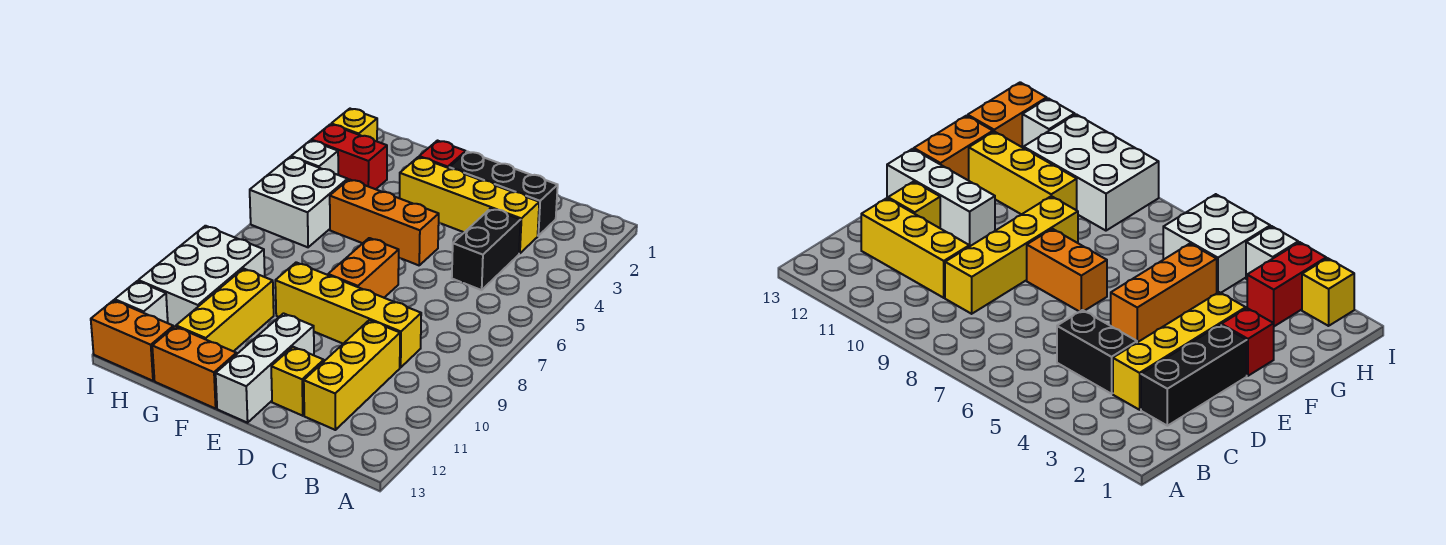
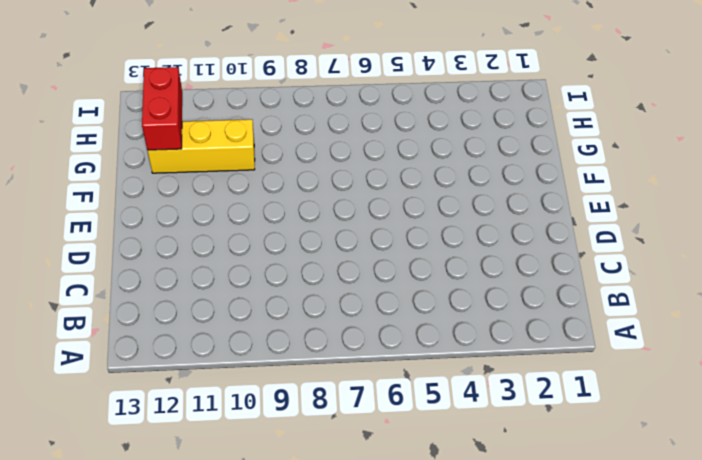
red 1x2 brick [142,67,182,150] -> red 1x2 brick moved to [311,124,387,189]
none -> black 1x3 brick [449,151,558,236]
none -> yellow 1x4 brick [400,157,539,254]
none -> black 1x2 brick [452,208,521,290]

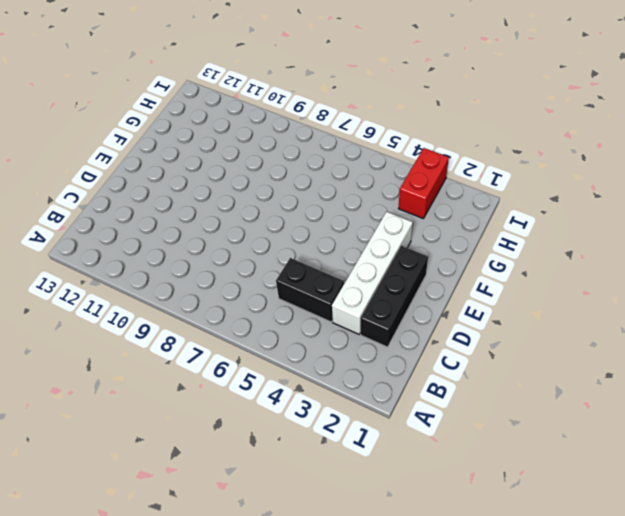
white 1x4 brick [332,212,413,334] -> yellow 1x4 brick [400,157,539,254]
none -> yellow 1x4 brick [275,262,421,368]
none -> yellow 1x3 brick [304,320,400,430]
none -> yellow 1x1 brick [271,347,324,416]

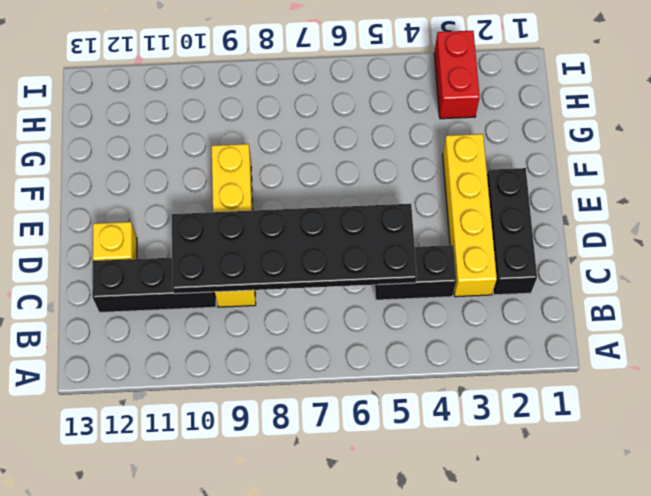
black 2x6 plate [172,204,417,294] -> none
black 1x3 brick [92,258,216,312] -> yellow 1x3 brick [304,320,400,430]
none -> orange 1x3 brick [330,179,439,265]
none -> orange 1x2 brick [328,238,399,298]
none -> white 1x3 brick [216,313,314,423]

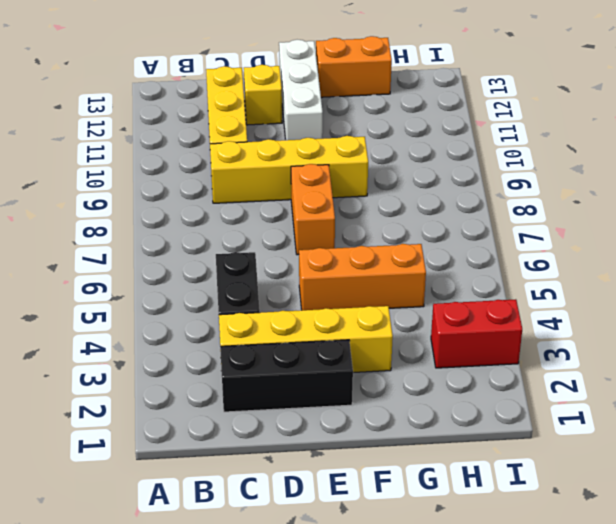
none -> red 1x1 brick [419,141,466,168]
none -> yellow 1x3 brick [176,269,274,351]
none -> white 2x2 brick [250,157,348,247]

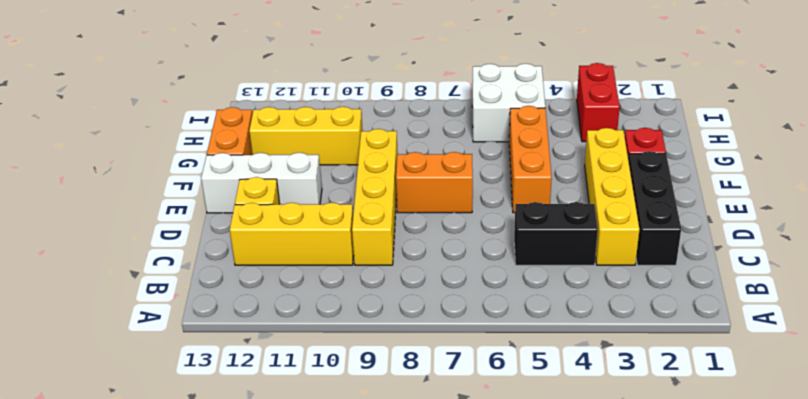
none -> white 2x3 brick [138,226,265,327]
none -> orange 1x2 brick [91,300,174,381]
none -> yellow 1x1 brick [331,109,377,141]

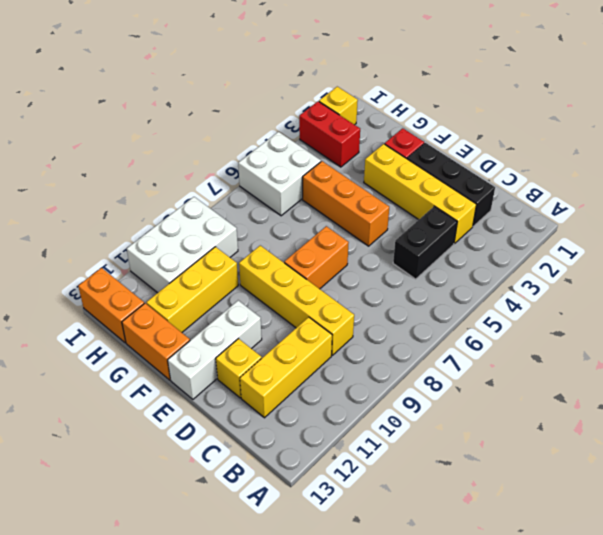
none -> white 1x1 brick [291,140,338,175]
none -> white 1x1 brick [115,281,168,323]

